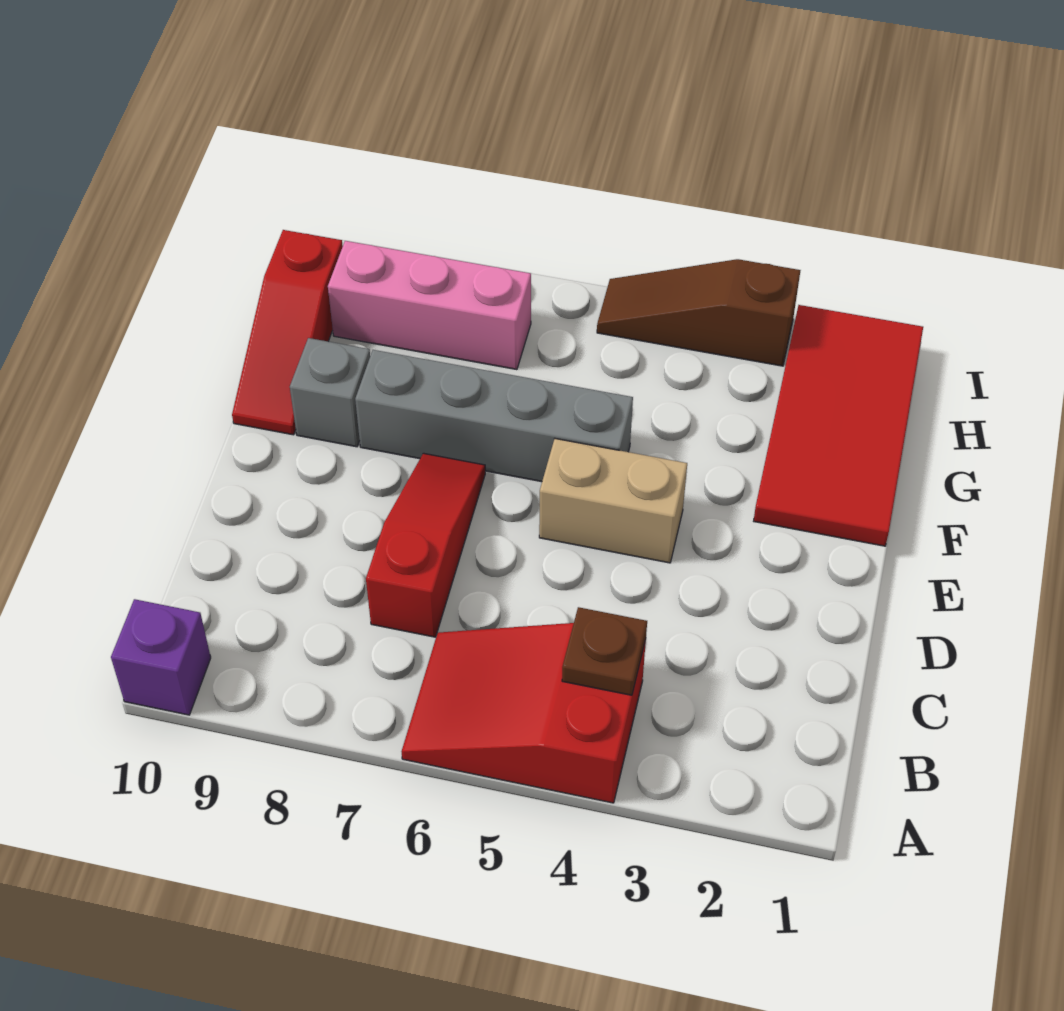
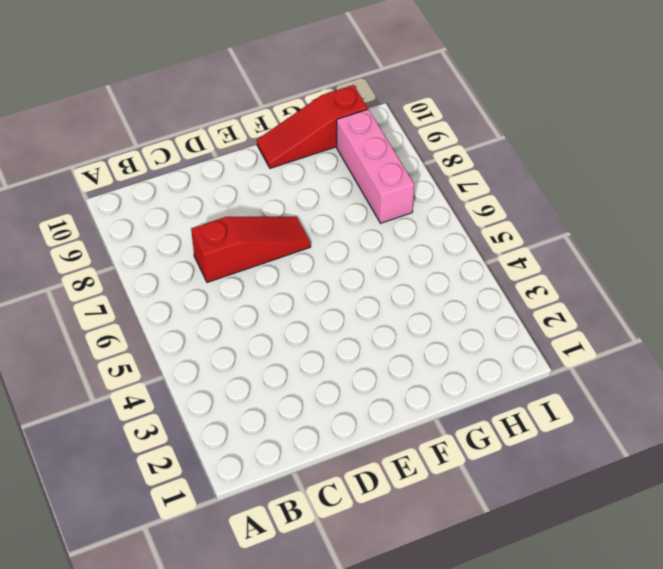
none -> red 2x3 slope [401,623,646,803]
none -> purple 1x1 brick [111,599,211,715]

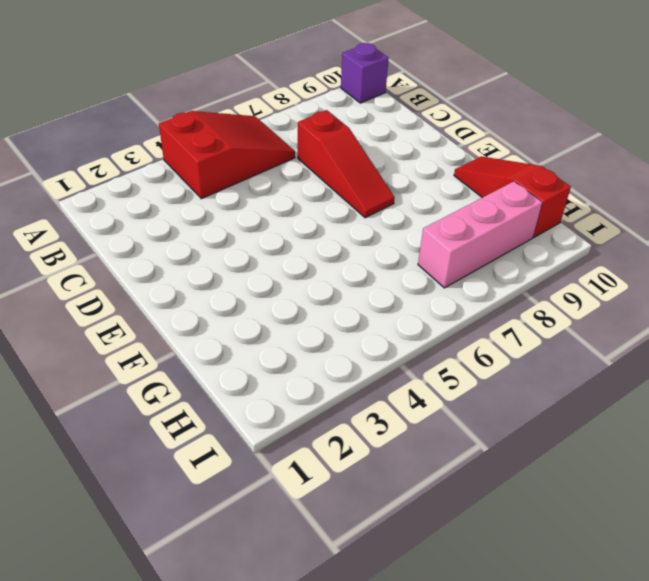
none -> tan 1x2 brick [539,439,687,563]
none -> red 2x4 tile [754,305,923,546]

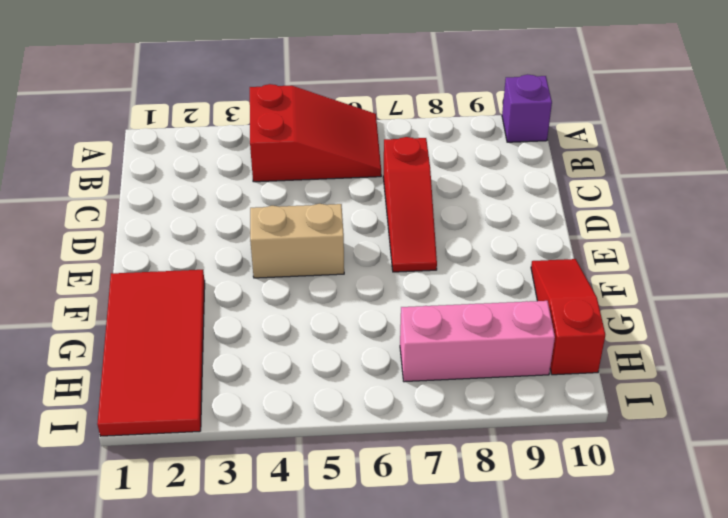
none -> grey 1x4 brick [355,350,633,482]
none -> grey 1x1 brick [290,338,370,447]

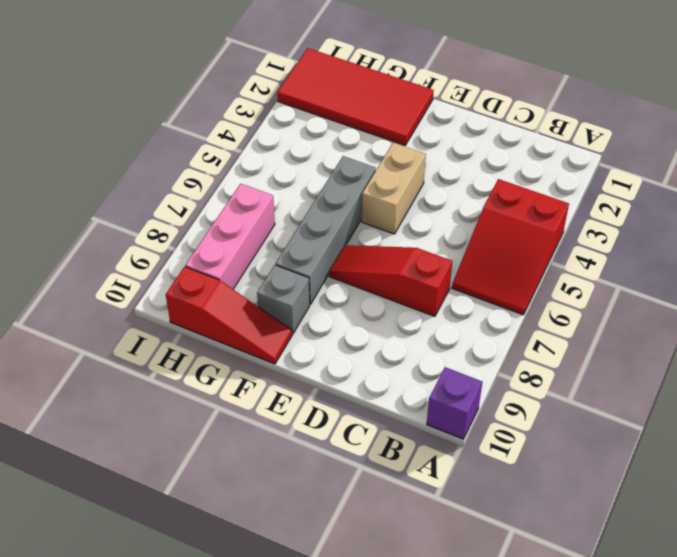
none -> brown 1x3 slope [597,259,800,366]
none -> brown 1x1 plate [562,607,647,695]

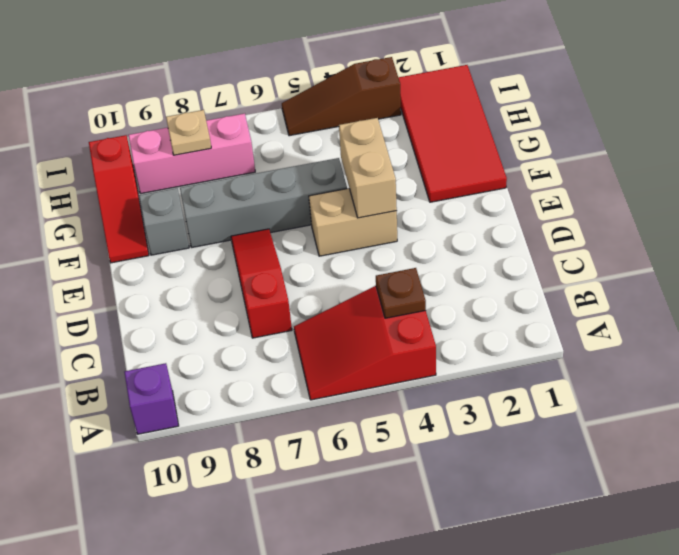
tan 1x2 brick [339,118,397,218] -> none
tan 1x1 plate [166,110,211,155] -> none

